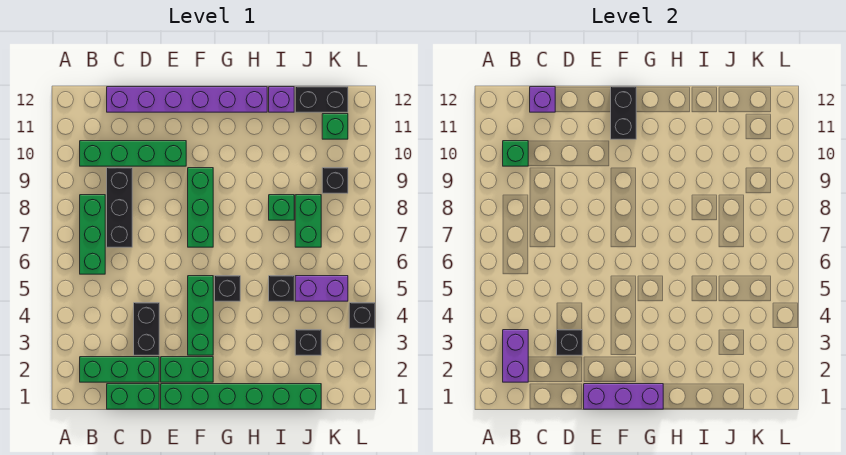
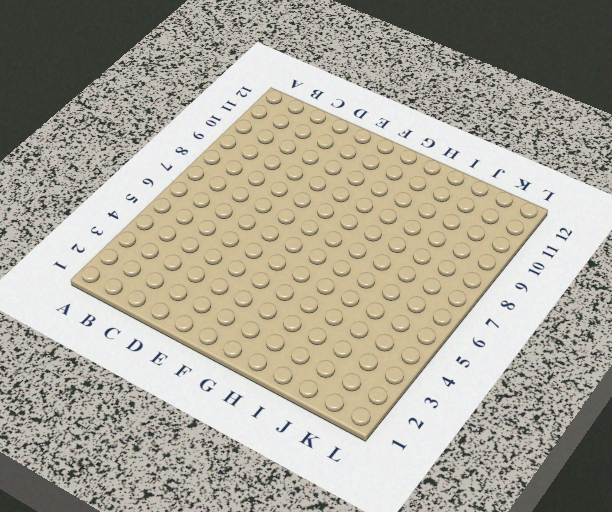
none -> green 1x3 brick [80,357,159,382]
none -> green 1x3 brick [80,195,105,274]
none -> green 1x4 brick [80,141,186,166]

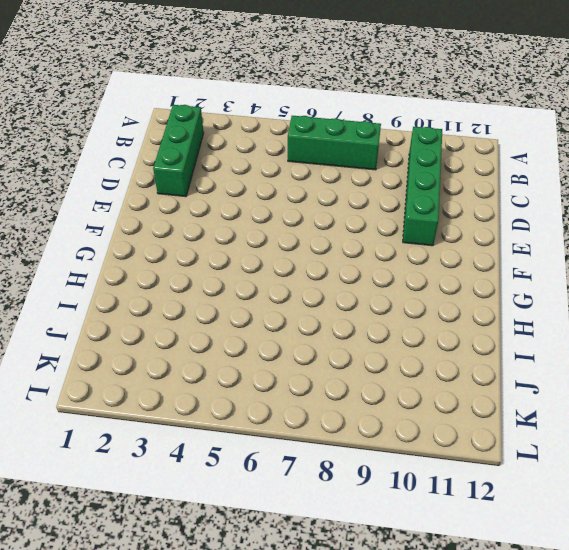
none -> green 1x2 brick [107,384,159,409]
none -> black 1x3 brick [107,168,132,247]
none -> purple 1x6 brick [107,87,267,112]

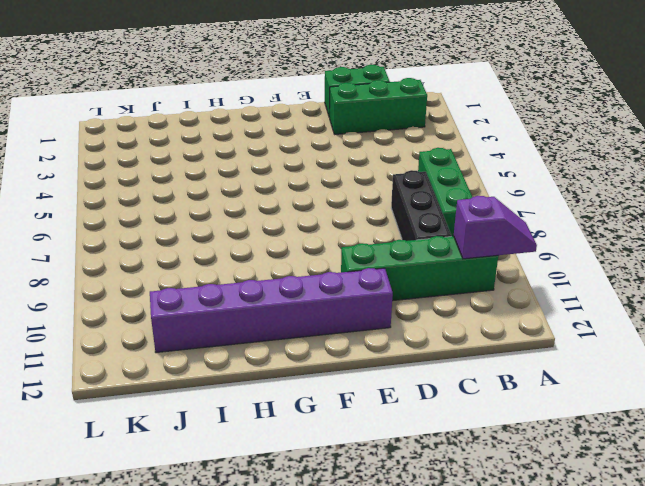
purple 1x2 slope [454,196,537,259] -> green 1x1 brick [503,141,528,166]
purple 1x6 brick [150,268,393,353] -> purple 1x6 brick moved to [107,87,267,112]
none -> black 1x2 brick [134,303,159,355]
none -> green 1x6 brick [161,384,321,409]
none -> green 1x2 brick [161,357,213,382]

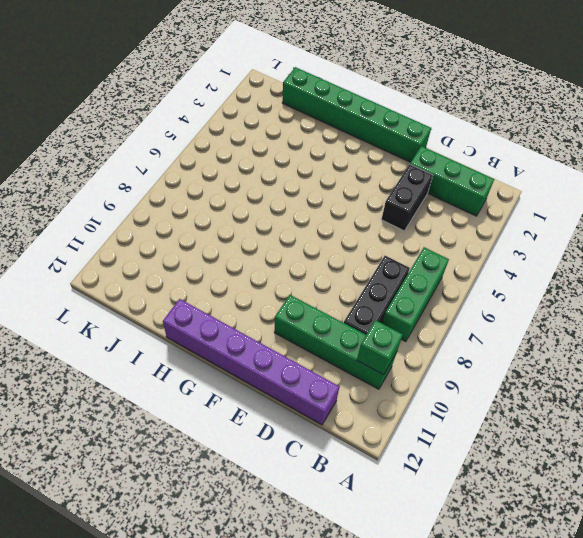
none -> green 1x2 brick [107,384,159,409]
none -> green 1x2 brick [161,357,213,382]
none -> green 1x3 brick [188,276,213,355]

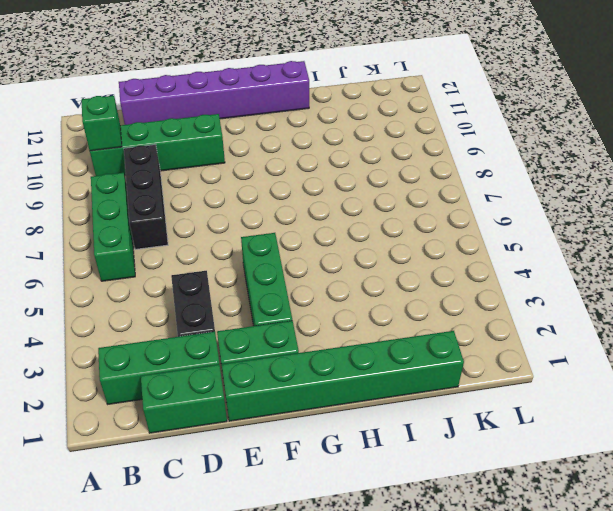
none -> green 1x3 brick [188,168,213,247]
none -> black 1x1 brick [215,276,240,301]
none -> black 1x1 brick [269,276,294,301]

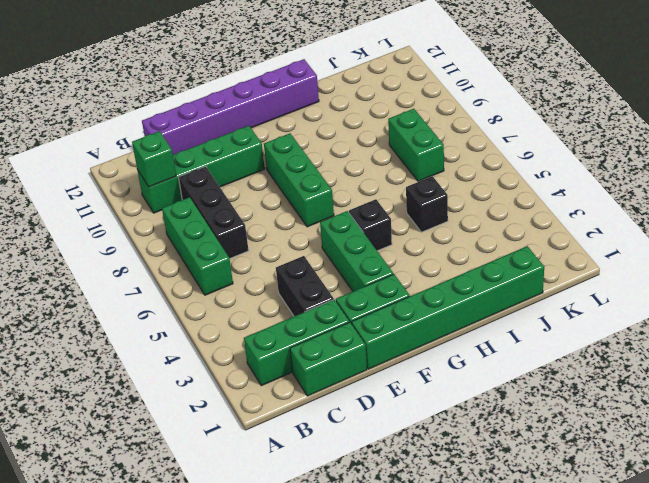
none -> green 1x1 brick [269,195,294,220]
none -> purple 1x1 brick [269,87,294,112]
none -> black 1x1 brick [295,330,321,355]

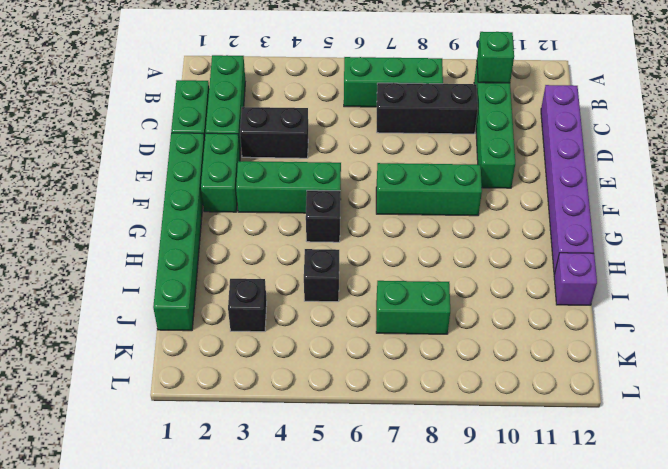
none -> green 1x1 brick [269,195,294,220]
none -> purple 1x2 brick [295,276,348,301]
none -> black 1x2 brick [295,87,348,112]

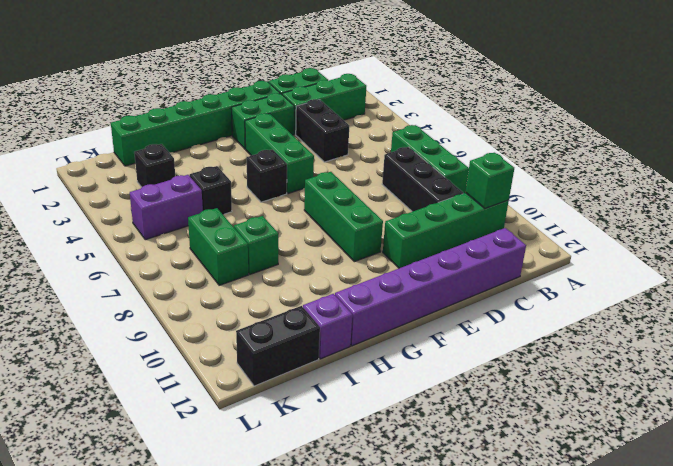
none -> black 1x1 brick [322,168,348,193]
none -> green 1x1 brick [322,114,348,139]
none -> black 1x1 brick [349,303,375,328]

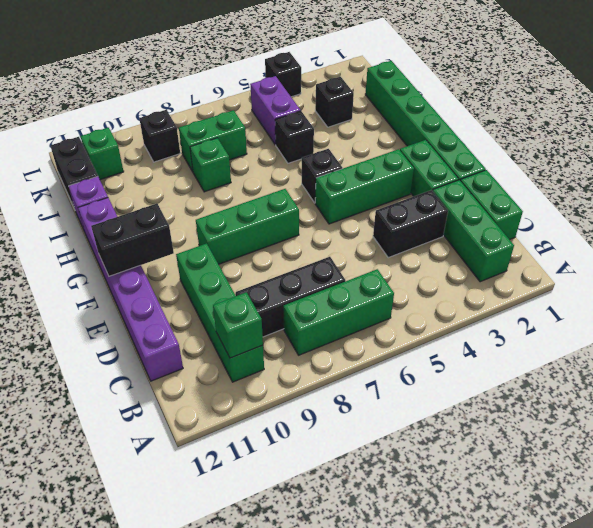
none -> purple 1x2 brick [503,330,528,382]
none -> purple 1x1 brick [530,87,555,112]
none -> black 1x1 brick [557,330,582,355]

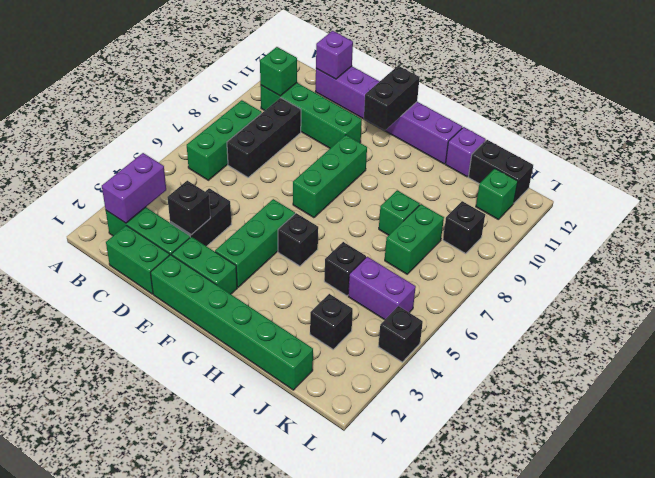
none -> purple 1x3 brick [584,384,663,409]

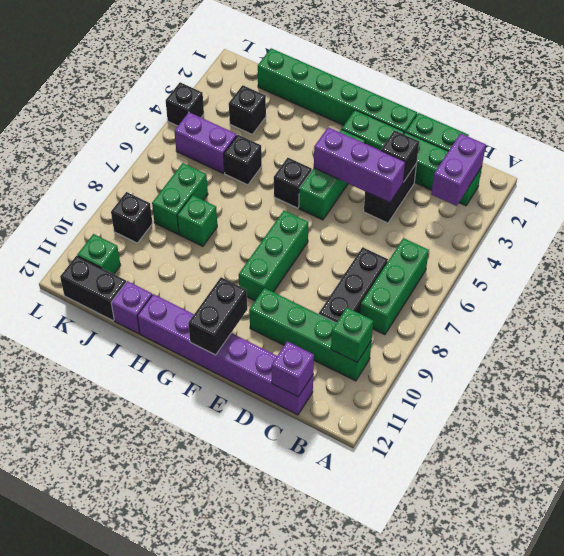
purple 1x3 brick [314,127,405,203] -> purple 1x3 brick moved to [584,384,663,409]

